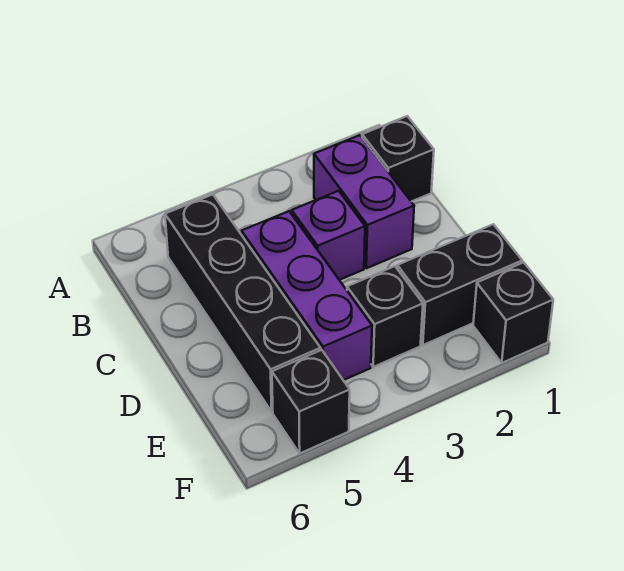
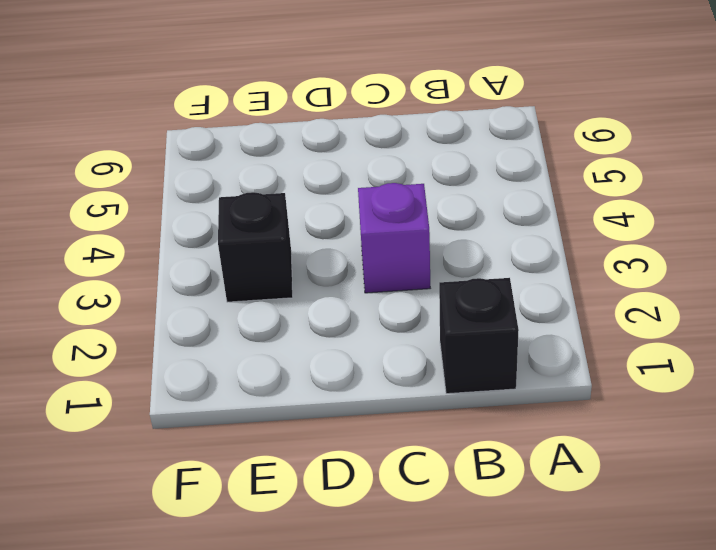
none -> purple 1x2 brick [314,135,414,268]
none -> black 1x4 brick [165,195,321,411]

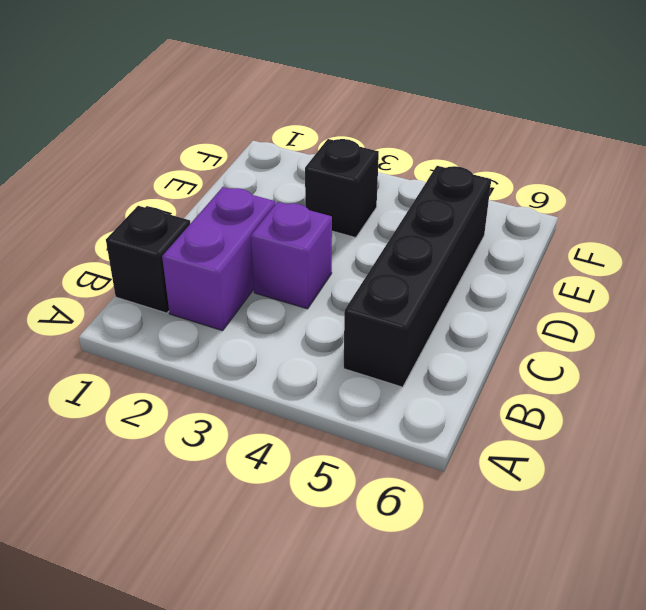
none -> purple 1x3 brick [242,211,372,380]
none -> black 1x2 brick [397,224,522,345]

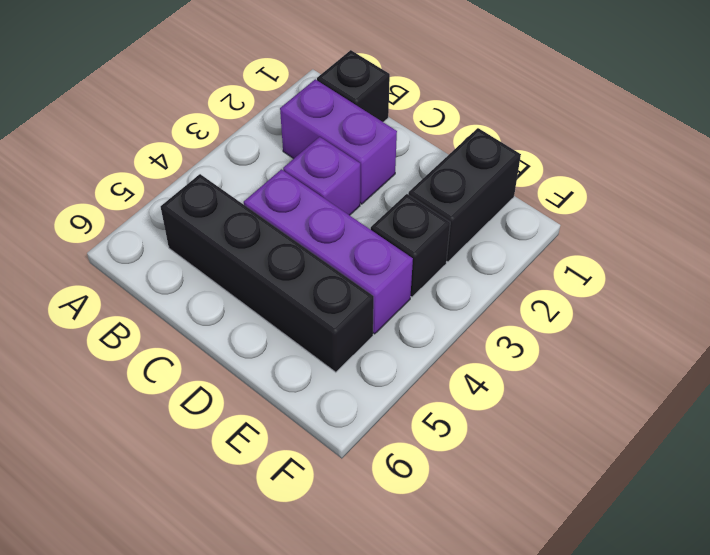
none -> black 1x1 brick [473,262,553,363]
none -> black 1x1 brick [272,350,350,453]

